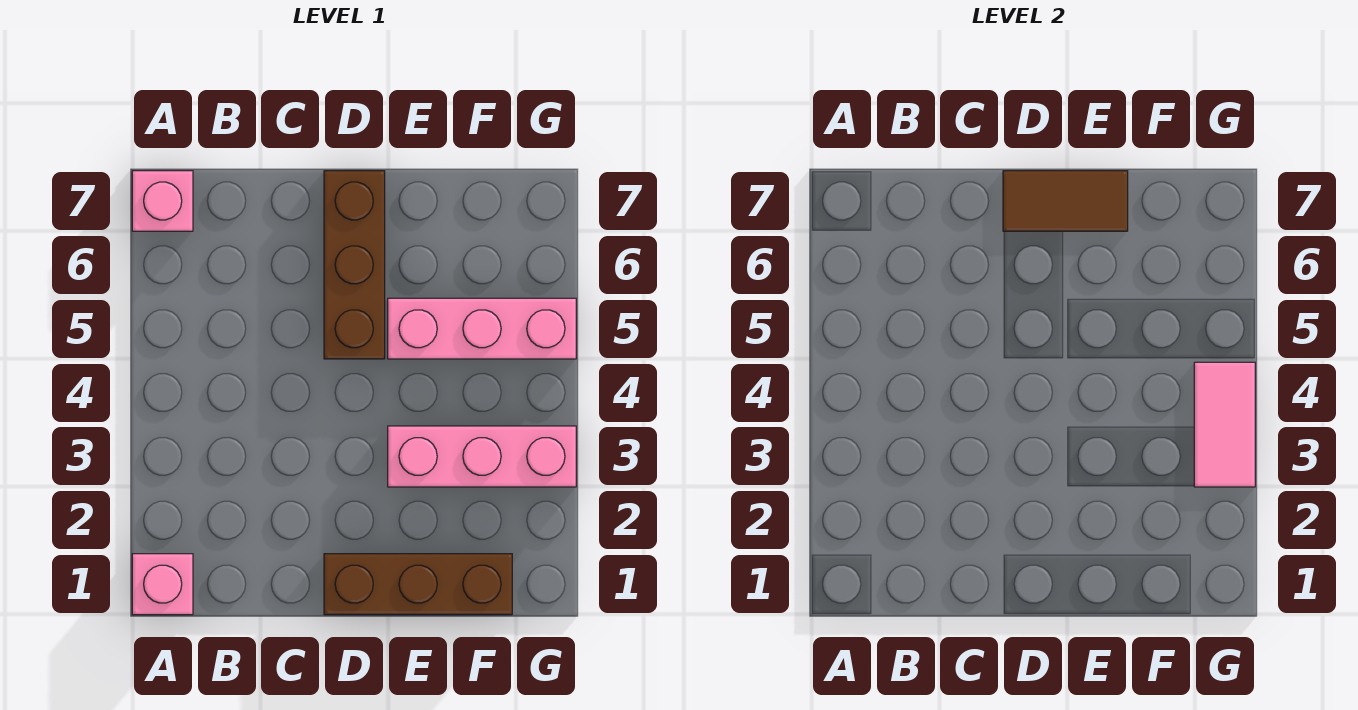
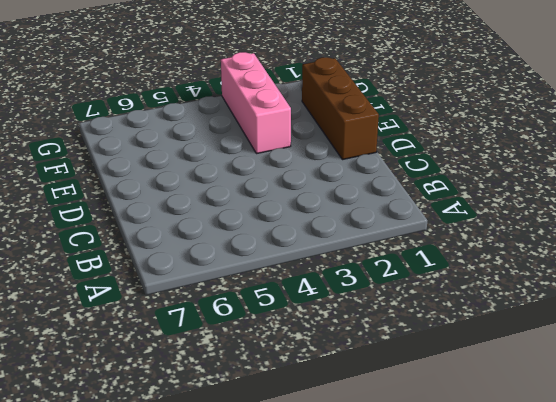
none -> pink 1x1 brick [132,554,193,615]
none -> pink 1x1 brick [132,171,193,231]

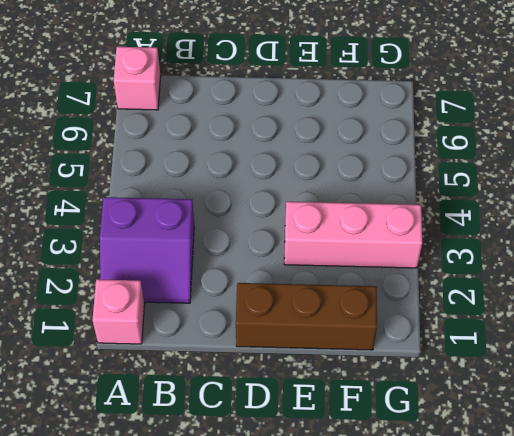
purple 2x2 slope [100,197,194,303] -> none
none -> brown 1x3 brick [324,171,385,359]
none -> pink 1x3 brick [388,298,576,359]

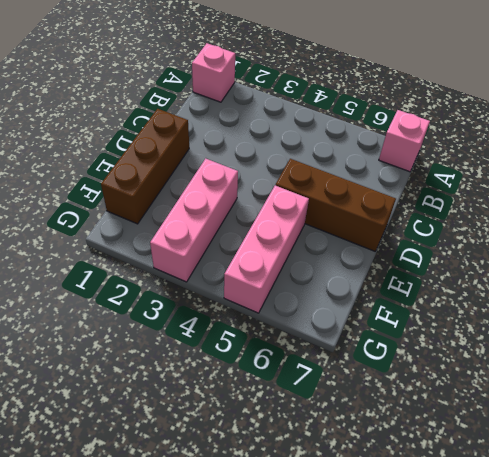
none -> brown 1x2 tile [1003,171,1128,231]
none -> pink 1x2 tile [1194,362,1255,487]

